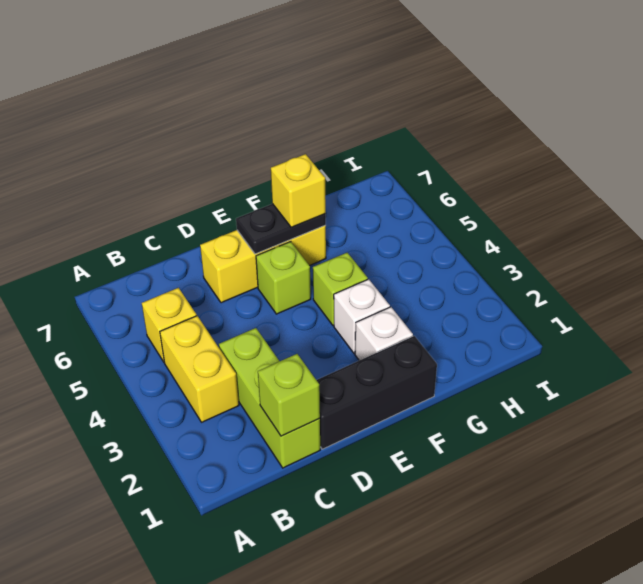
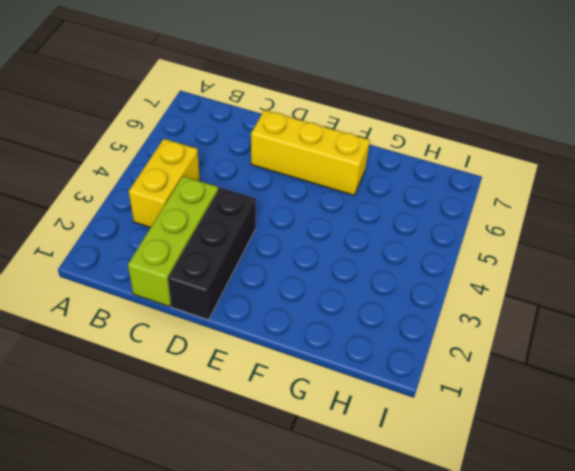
black 1x3 brick [168,188,256,320] -> black 1x3 brick turned to [317,336,437,449]
none -> yellow 1x1 brick [142,288,197,362]
none -> lime 1x1 brick [256,242,311,314]
none -> white 1x1 brick [355,307,413,360]

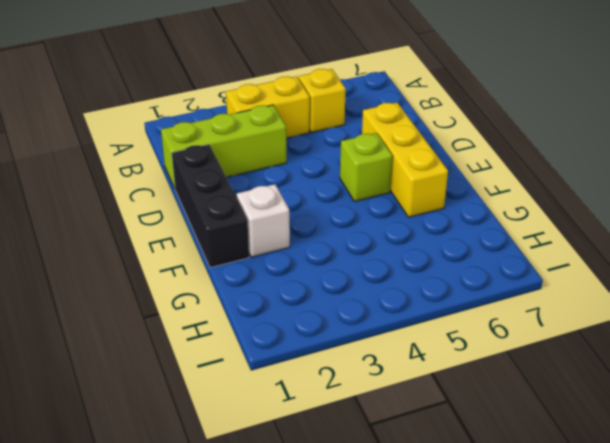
none -> white 1x1 brick [334,279,390,354]
none -> lime 1x1 brick [313,253,368,326]
none -> lime 1x1 brick [258,354,320,436]

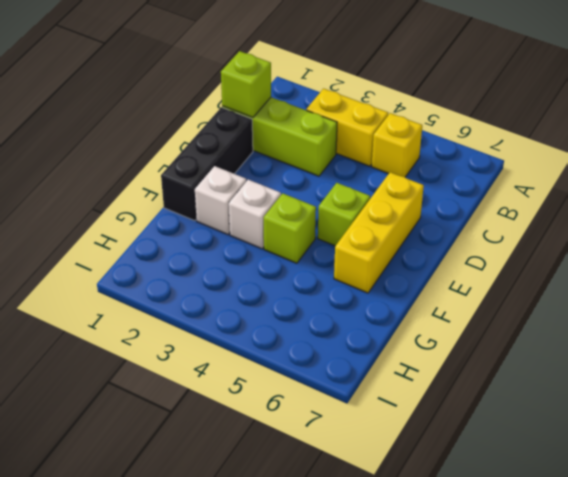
none -> black 1x2 plate [236,204,326,254]
none -> yellow 1x1 brick [271,154,326,228]

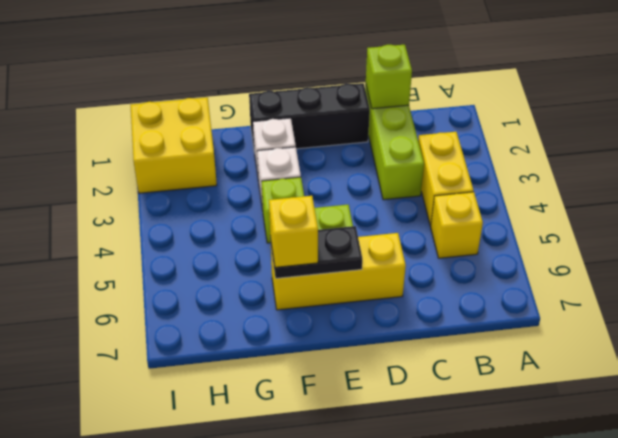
yellow 2x2 brick [131,97,217,193] -> none

